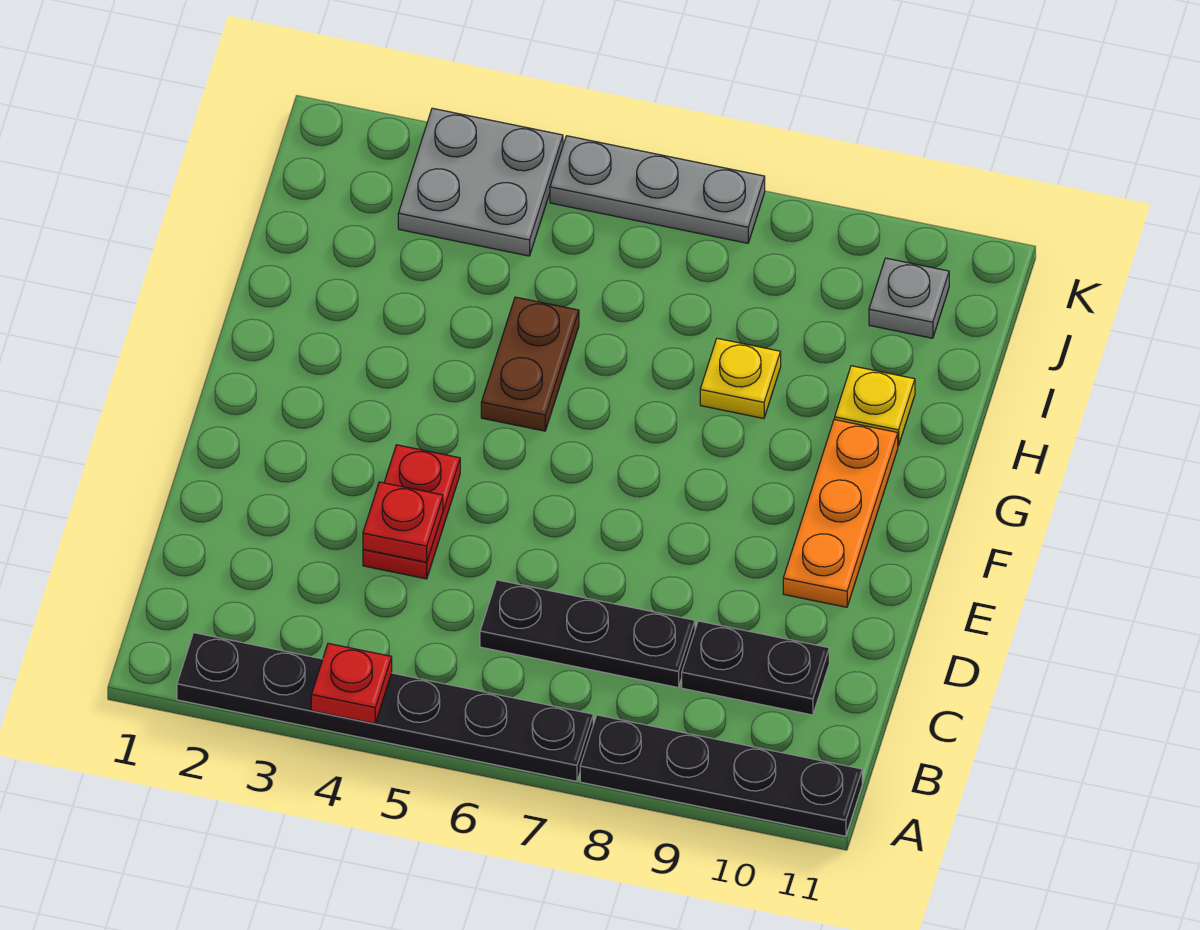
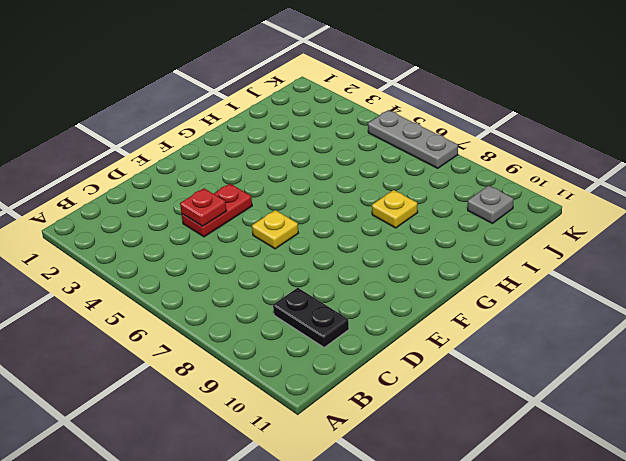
yellow 1x1 plate [252,210,298,249] -> yellow 1x1 plate moved to [835,366,915,446]
none -> black 1x6 plate [177,633,593,781]
none -> black 1x4 plate [580,715,862,836]
none -> black 1x3 plate [480,580,695,687]

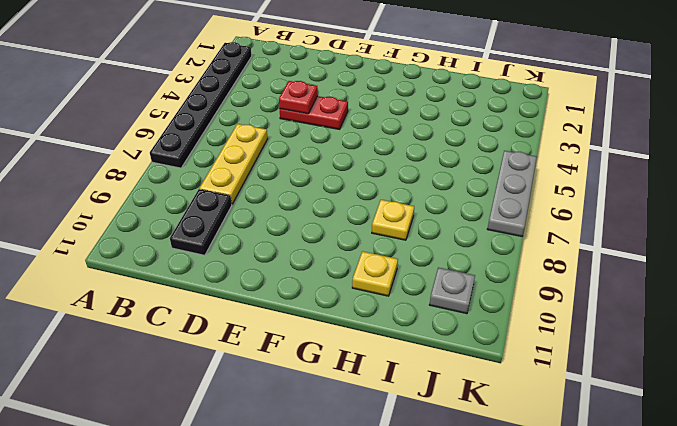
yellow 1x3 plate [199,124,268,204] -> black 1x3 plate [480,580,695,687]
none -> black 1x4 plate [580,715,862,836]
none -> orange 1x3 plate [783,420,898,607]
none -> brown 1x2 plate [481,297,579,431]

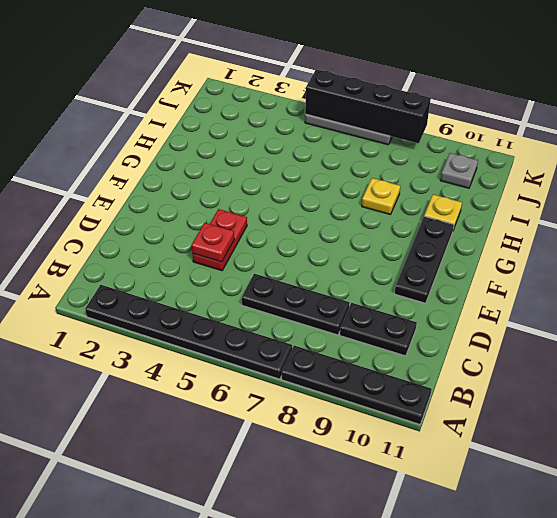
black 1x3 plate [394,216,454,303] -> orange 1x3 plate [783,420,898,607]
black 1x4 brick [305,69,431,143] -> none
none -> brown 1x2 plate [481,297,579,431]
none -> grey 2x2 plate [398,108,563,256]
none -> red 1x1 plate [311,644,392,724]

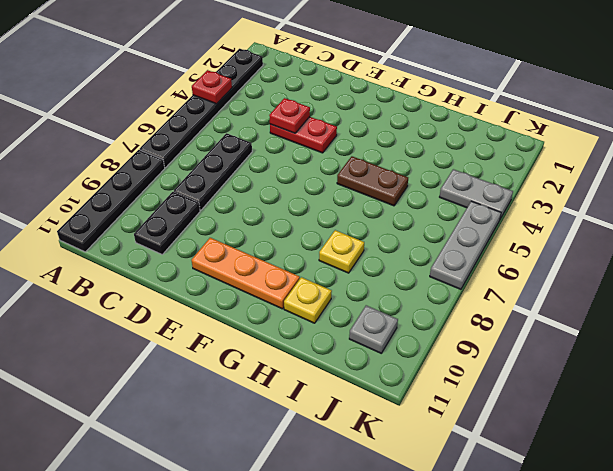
grey 1x2 plate [440,169,513,219] -> grey 2x2 plate [398,108,563,256]

